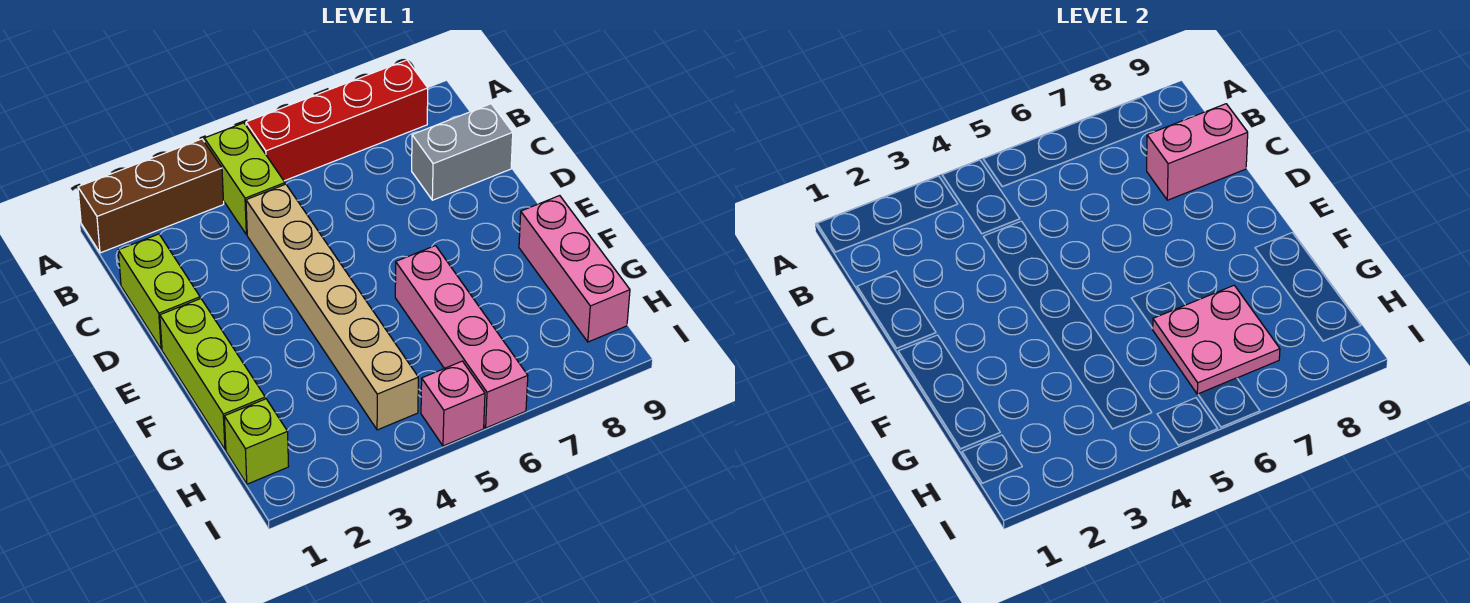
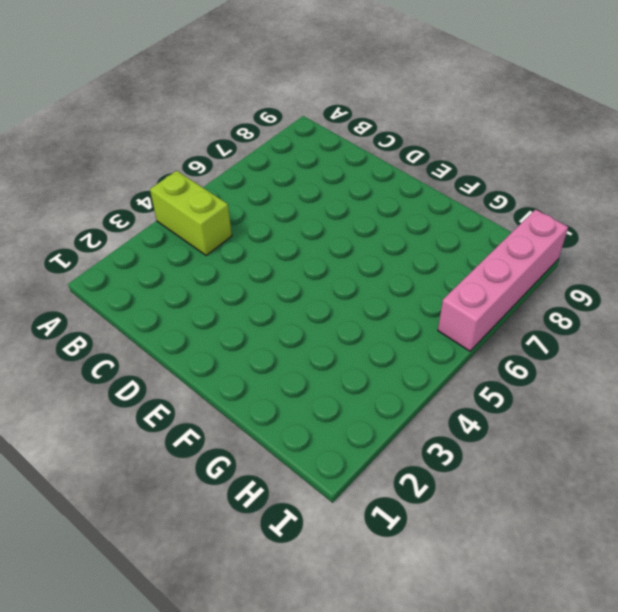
pink 1x4 brick [438,209,568,351] -> pink 1x4 brick turned to [395,246,528,428]
none -> brown 1x3 brick [78,139,224,253]
none -> red 1x4 brick [246,60,428,181]
none -> lime 1x2 brick [118,234,200,349]

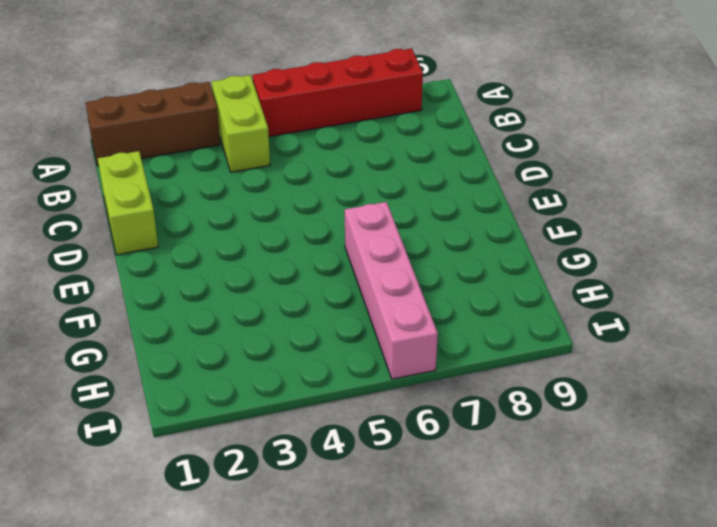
none -> tan 1x6 brick [246,184,418,430]
none -> grey 1x2 brick [412,104,513,200]
none -> lime 1x3 brick [160,299,265,450]

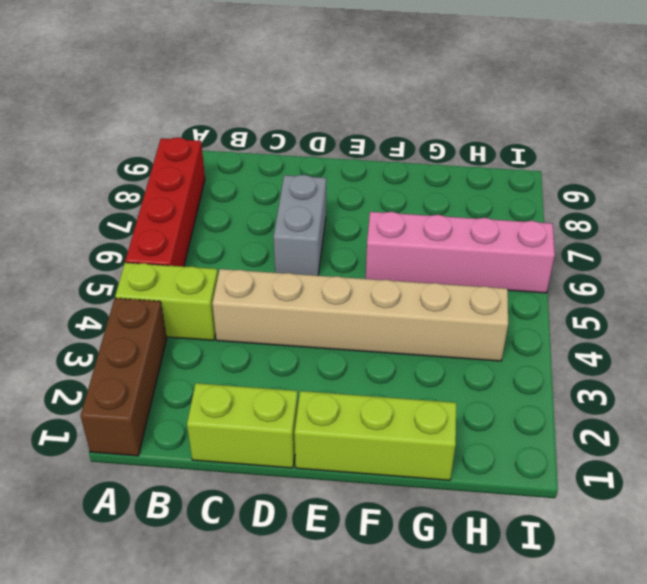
grey 1x2 brick [274,175,326,276] -> grey 1x2 brick moved to [412,104,513,200]
none -> pink 1x3 brick [519,196,630,342]
none -> lime 1x1 brick [224,399,289,484]
none -> pink 1x1 brick [421,361,485,446]

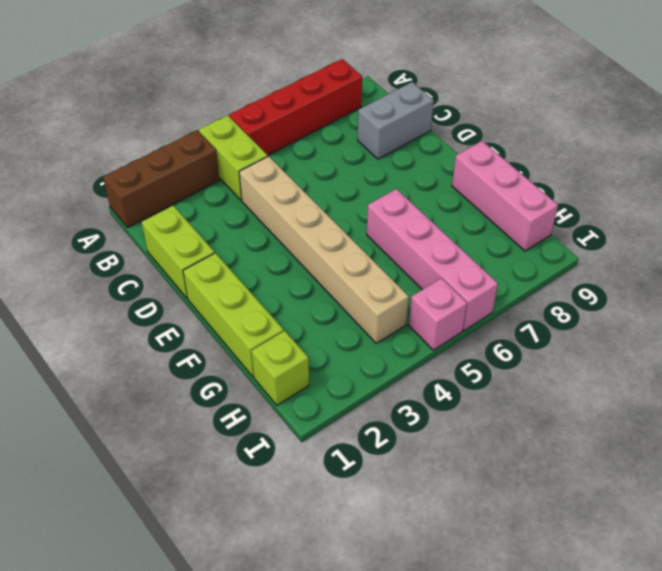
none -> pink 1x2 brick [1147,104,1248,200]
none -> pink 2x2 plate [1153,285,1280,394]

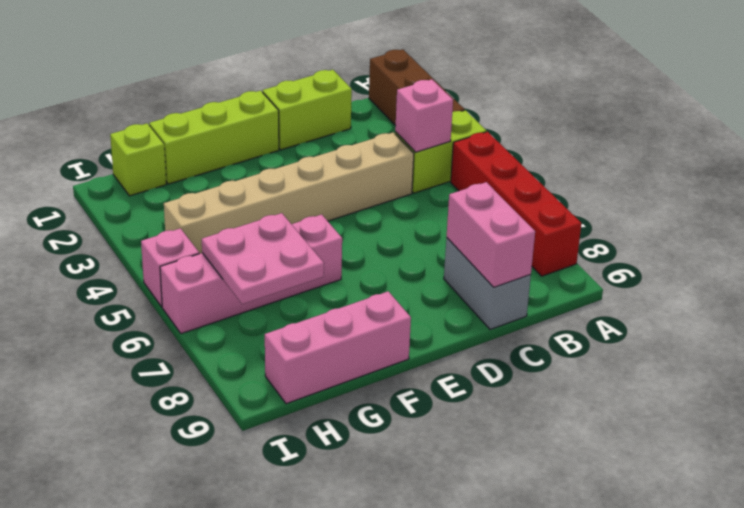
pink 1x1 brick [395,79,453,152] -> none

